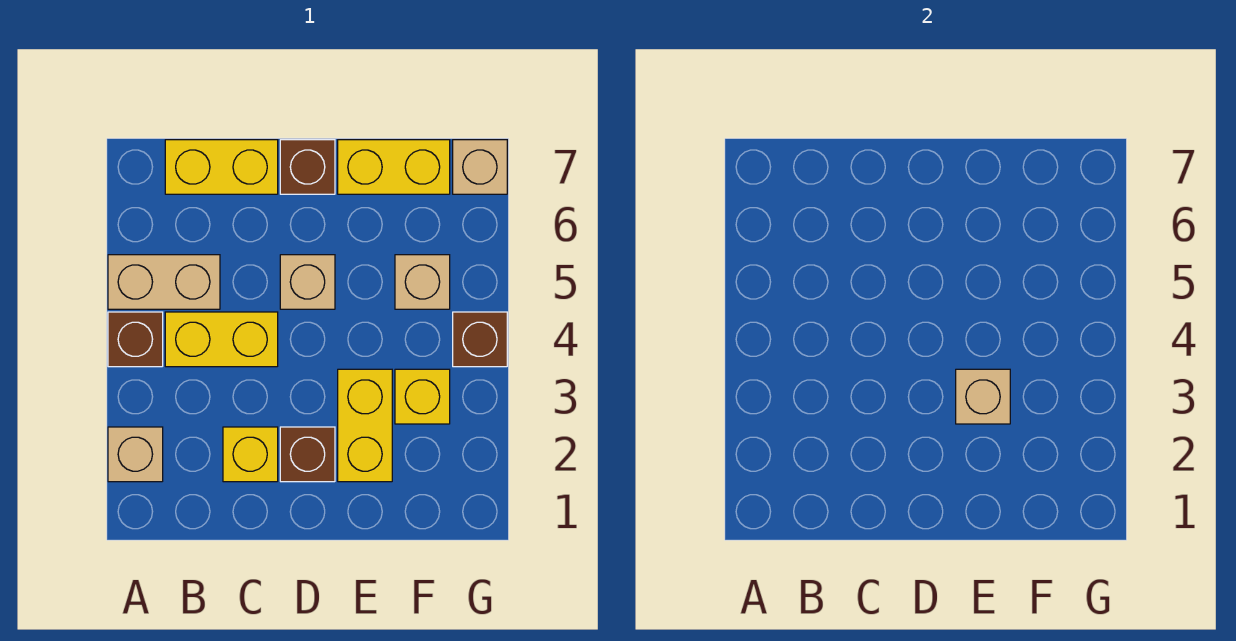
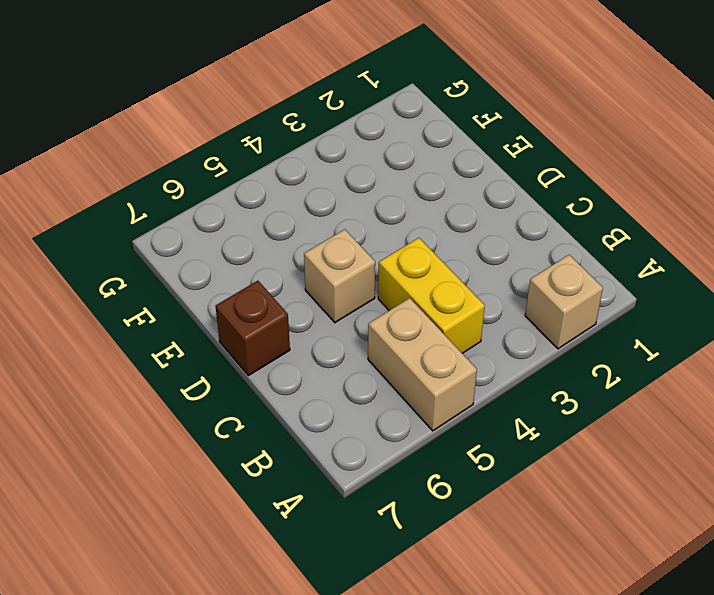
none -> brown 1x1 brick [108,312,163,367]
none -> yellow 1x2 brick [165,140,278,194]
none -> yellow 1x1 brick [223,427,278,482]

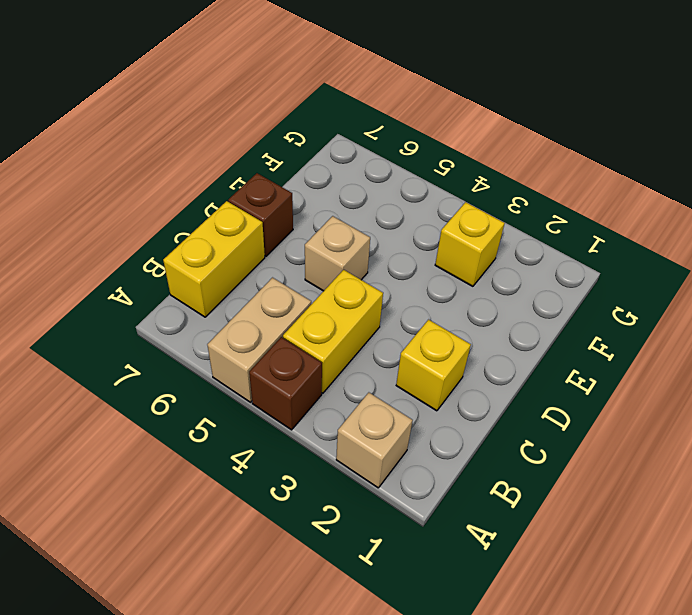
none -> brown 1x1 brick [280,427,335,482]
none -> yellow 1x2 brick [338,369,392,482]
none -> yellow 1x2 brick [338,140,450,194]

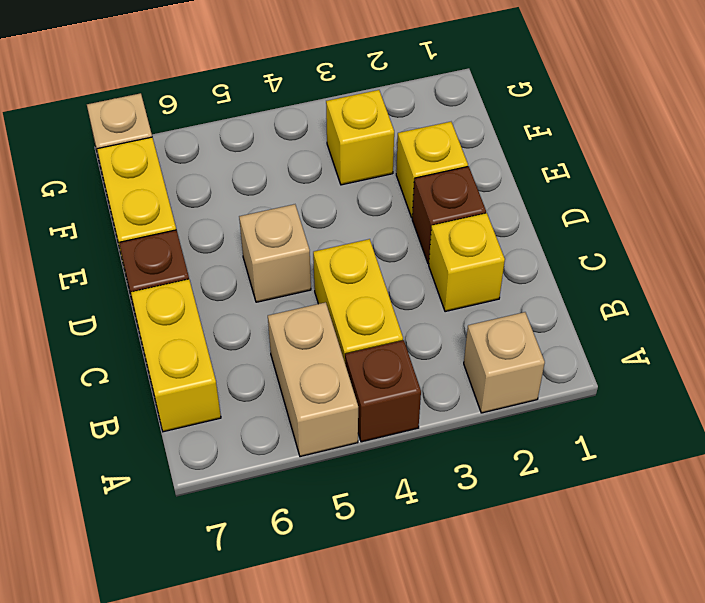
yellow 1x1 brick [396,122,468,217] -> yellow 1x2 brick [338,369,392,482]
none -> tan 1x1 brick [395,255,450,309]
none -> brown 1x1 brick [453,312,507,367]
none -> tan 1x1 brick [956,369,1010,424]

